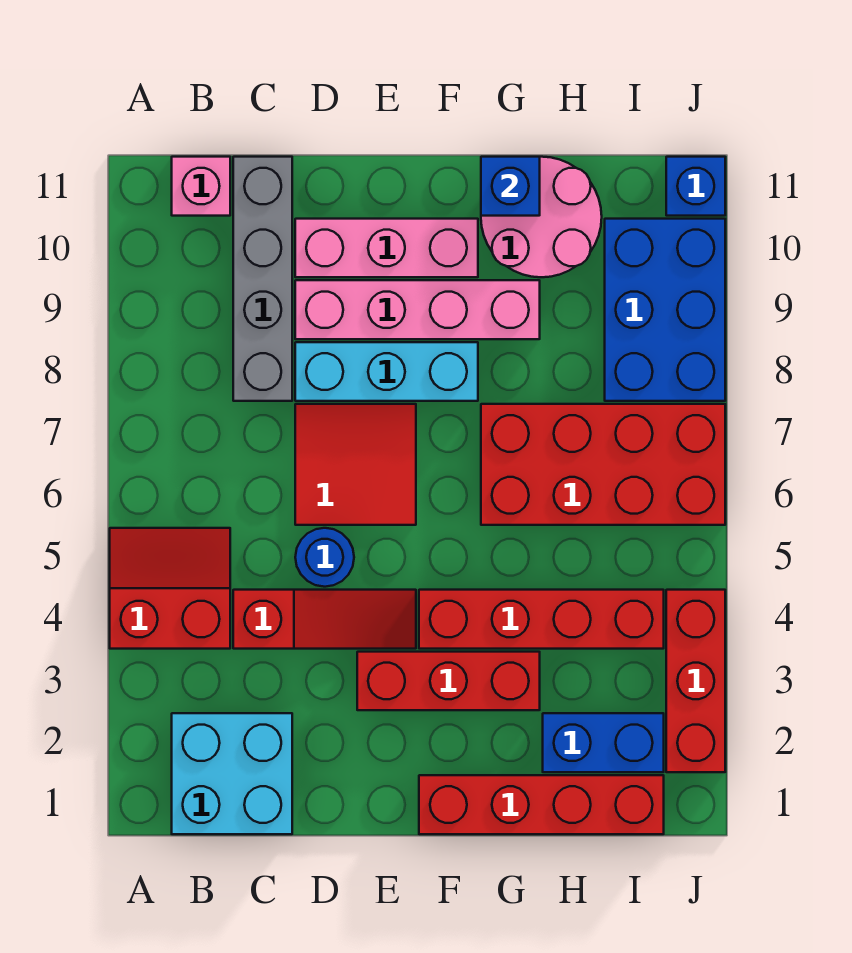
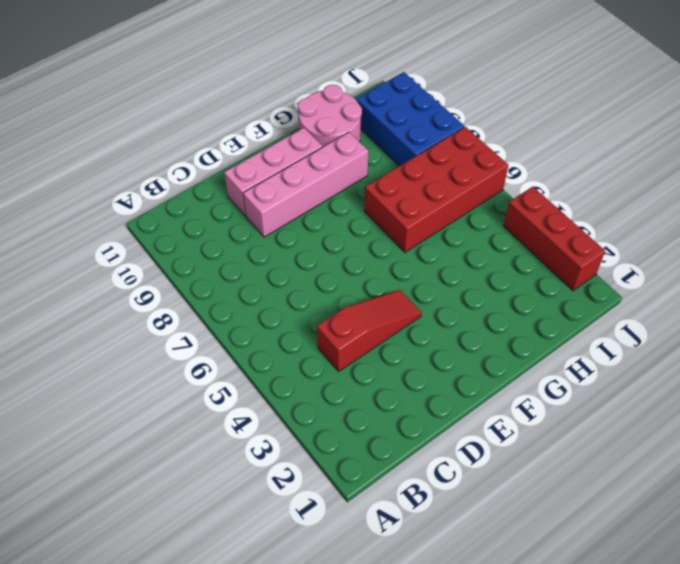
none -> red 2x2 slope [110,528,230,649]
none -> cyan 2x2 brick [172,713,292,834]
none -> pink 1x1 brick [172,157,230,216]

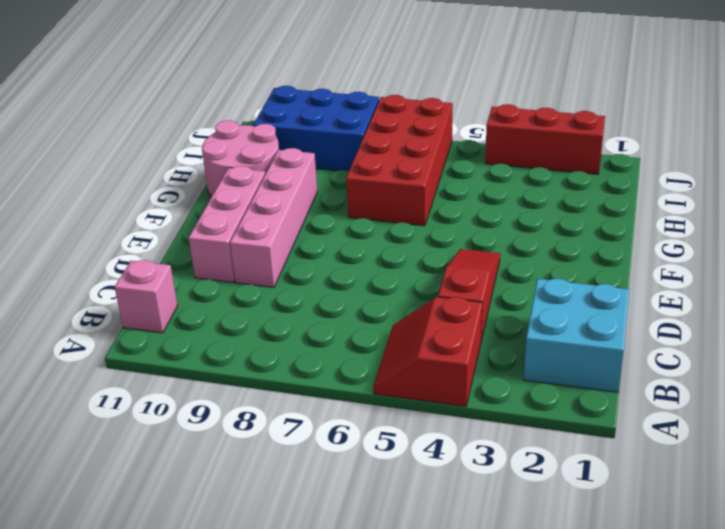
none -> grey 1x4 brick [233,157,292,401]
none -> blue 1x1 round brick [295,528,354,587]
none -> red 2x2 tile [295,404,416,525]

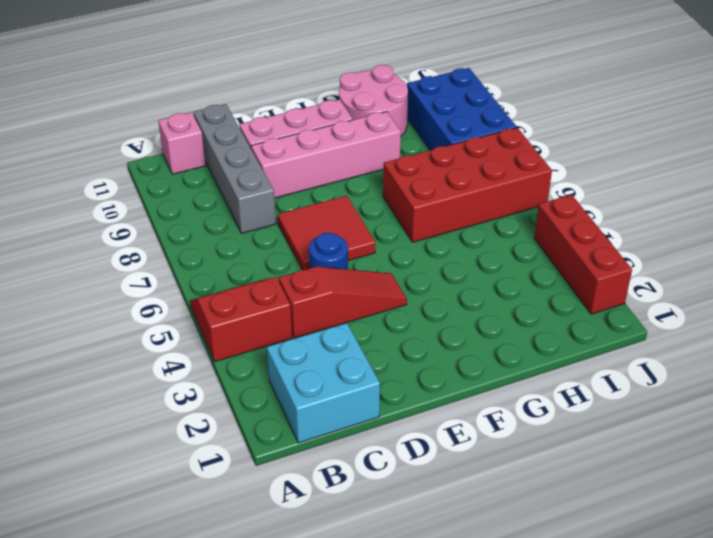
none -> cyan 1x3 brick [295,342,478,401]
none -> red 1x3 brick [357,652,540,710]
none -> red 1x4 brick [419,775,664,834]

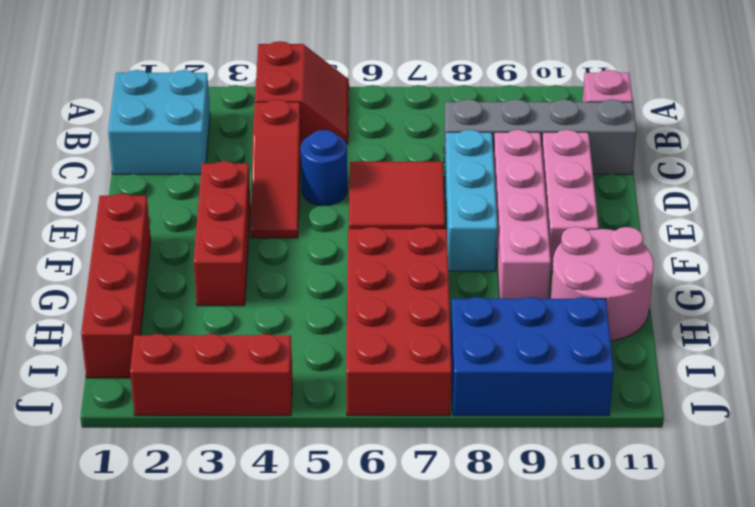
none -> red 1x4 brick [419,590,664,649]
none -> blue 1x2 brick [543,713,664,772]
none -> blue 1x1 brick [666,157,725,216]

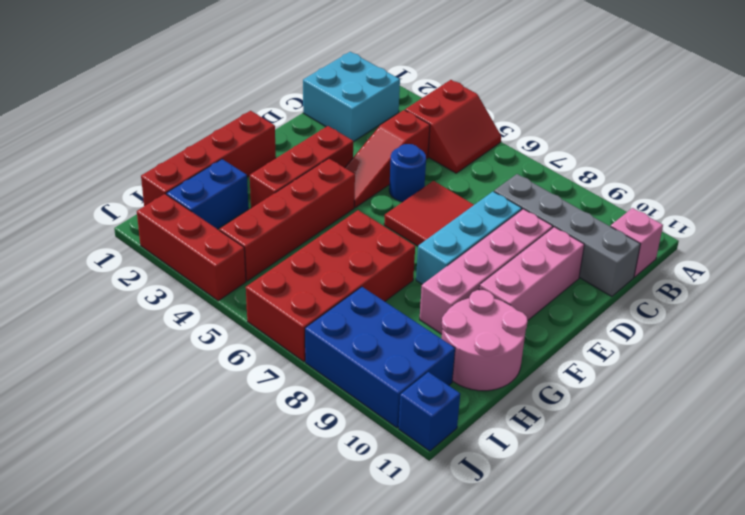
none -> blue 1x1 brick [481,157,540,216]

